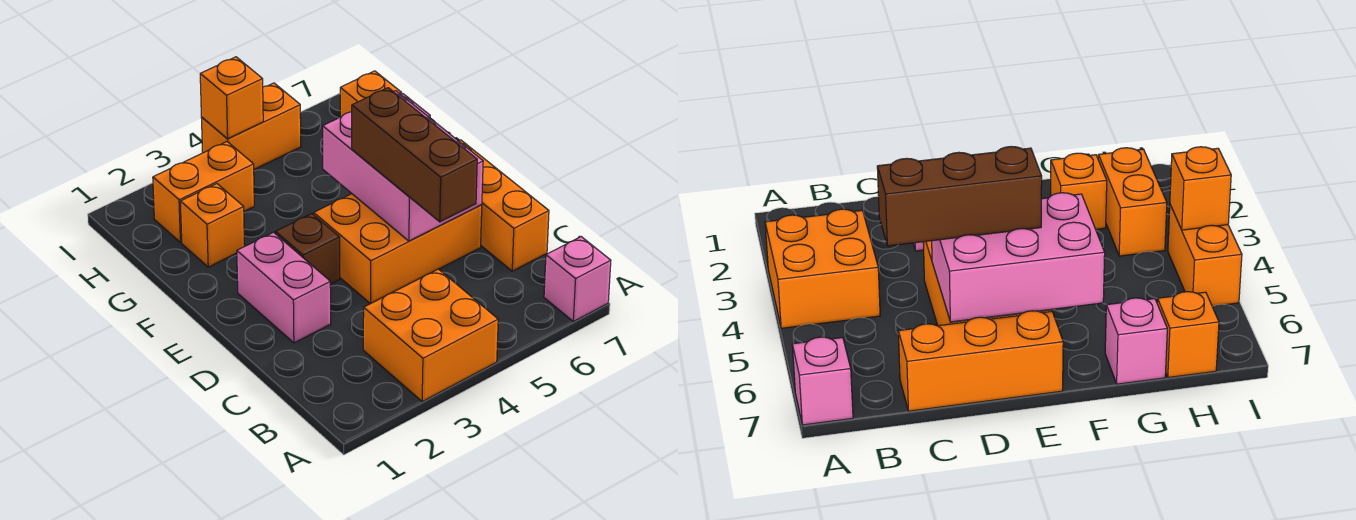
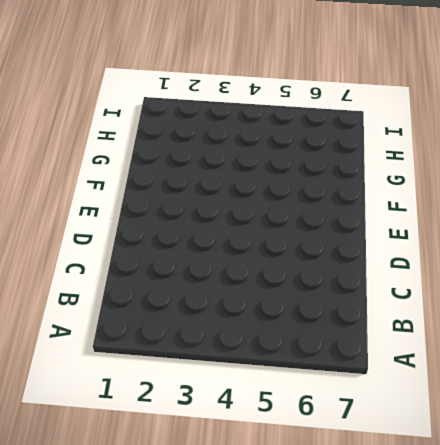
none -> orange 2x2 brick [363,269,498,401]
none -> pink 1x1 brick [544,237,611,322]
none -> orange 1x3 brick [459,140,549,271]

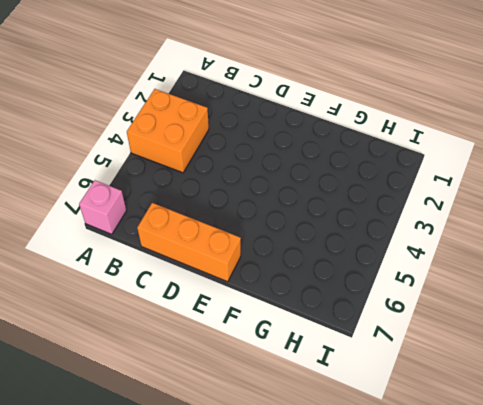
none -> pink 1x2 brick [237,232,331,343]
none -> orange 2x3 brick [314,194,482,304]
none -> brown 1x1 brick [275,214,340,284]

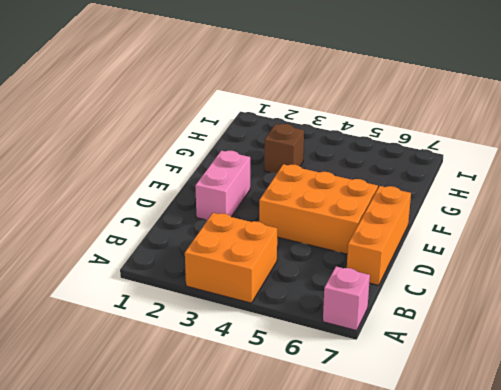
brown 1x1 brick [264,124,304,173] -> brown 1x1 brick moved to [275,214,340,284]
none -> orange 1x1 brick [180,184,245,267]
none -> pink 1x1 brick [1105,298,1167,384]
none -> orange 1x2 brick [153,142,254,242]

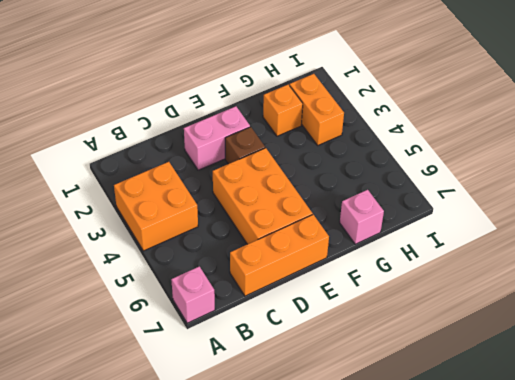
none -> orange 1x1 brick [340,71,402,117]
none -> orange 1x2 brick [201,83,301,169]
none -> pink 2x3 brick [323,91,483,241]

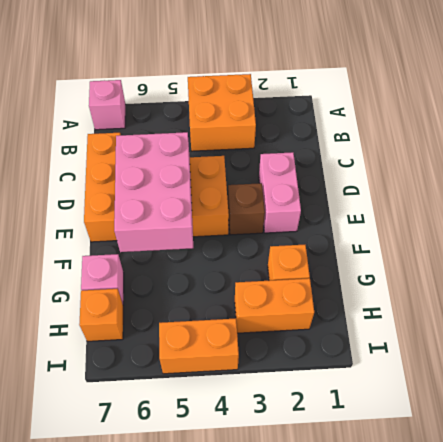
none -> orange 1x1 brick [200,57,263,139]
none -> brown 1x3 brick [352,88,477,222]

